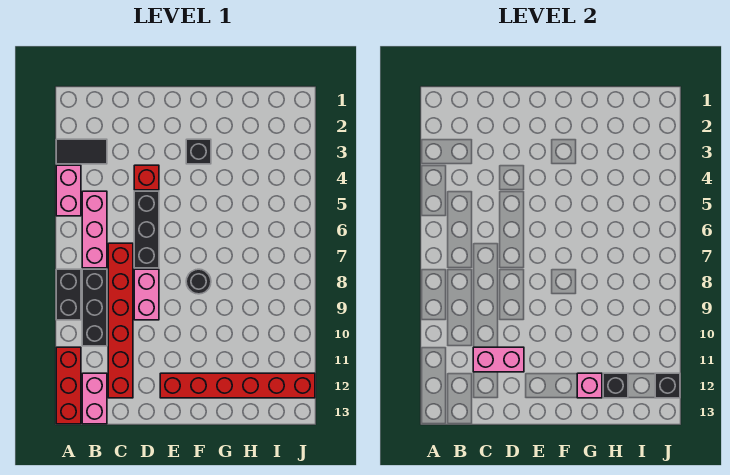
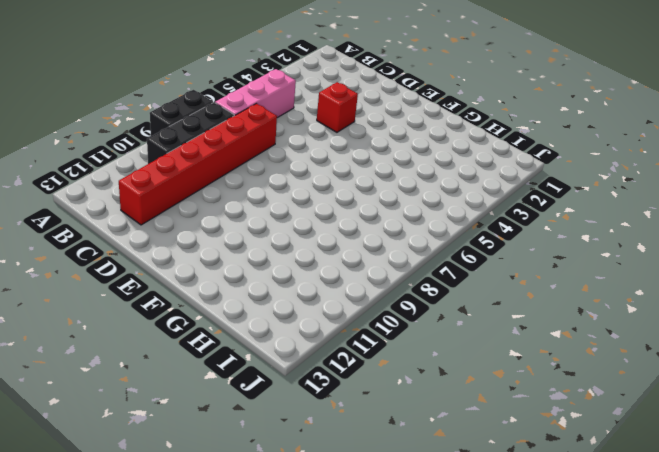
none -> black 1x2 tile [56,139,107,164]
none -> pink 1x2 brick [56,165,81,216]
none -> red 1x3 brick [56,347,81,424]

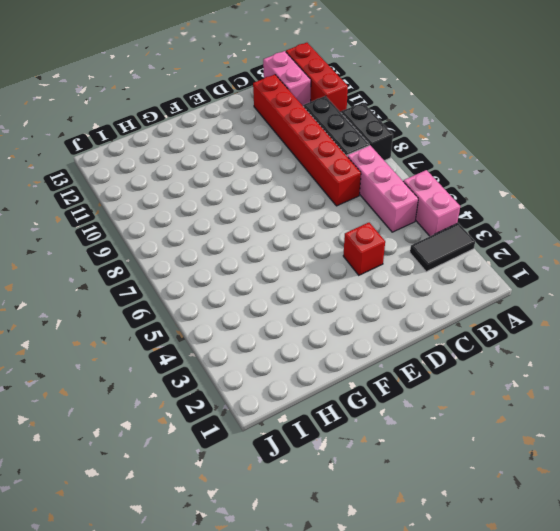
none -> black 1x3 brick [134,191,159,268]
none -> pink 1x2 brick [134,269,159,320]
none -> red 1x6 brick [160,373,315,398]

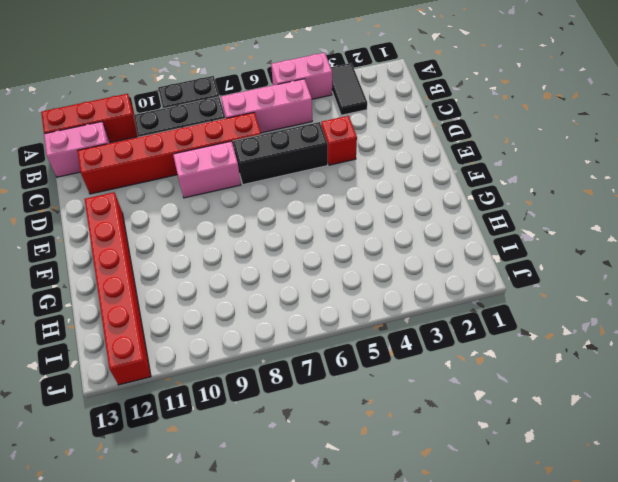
none -> black 1x1 brick [186,139,211,164]
none -> black 1x1 round brick [186,269,211,294]
none -> pink 1x2 brick [473,347,524,372]

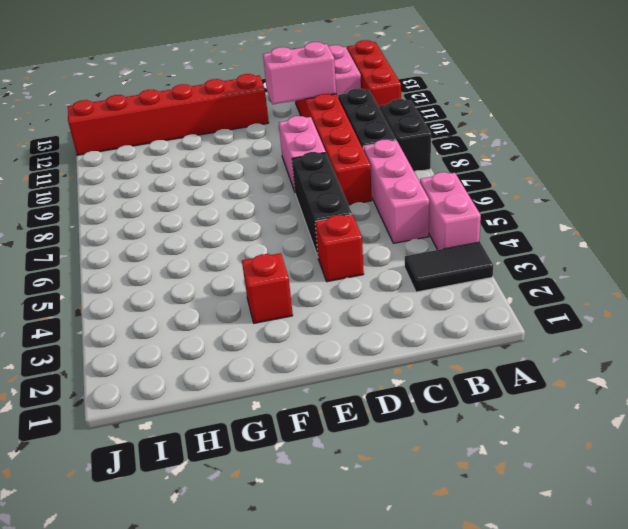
red 1x1 brick [242,253,293,323] -> black 1x1 brick [186,139,211,164]
none -> black 1x1 round brick [186,269,211,294]
none -> pink 1x1 brick [577,373,602,398]
none -> black 1x1 brick [603,373,628,398]

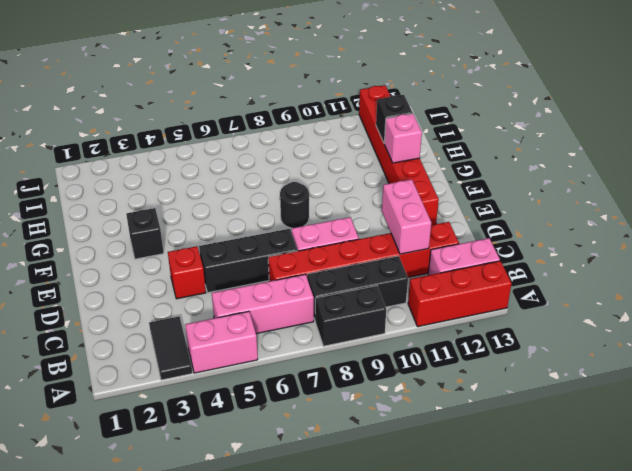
none -> black 1x1 brick [655,373,680,398]

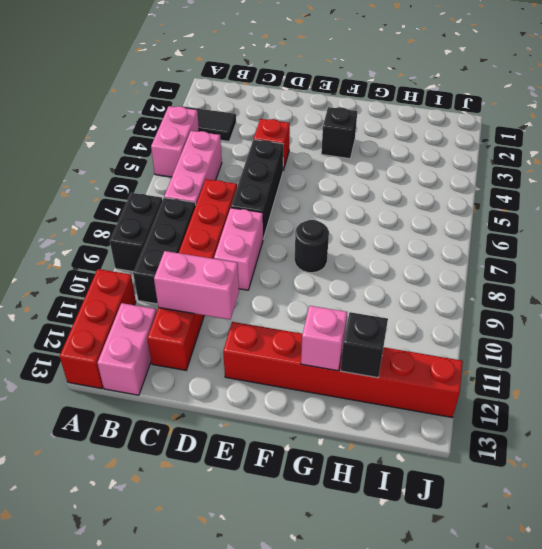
none -> black 1x1 brick [655,373,680,398]

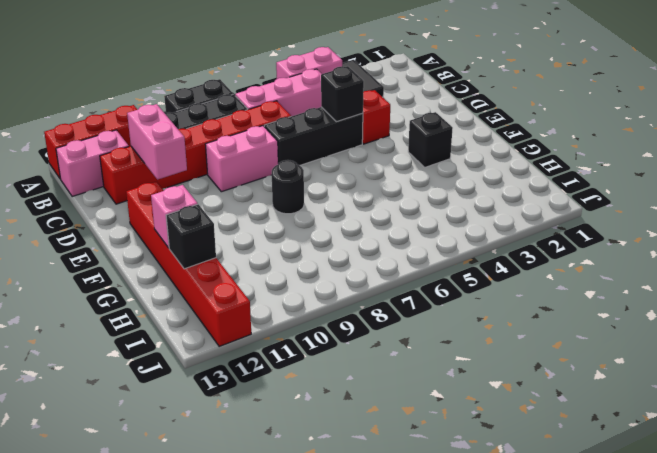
black 1x1 brick [321,66,364,122] -> black 1x1 brick moved to [655,373,680,398]

